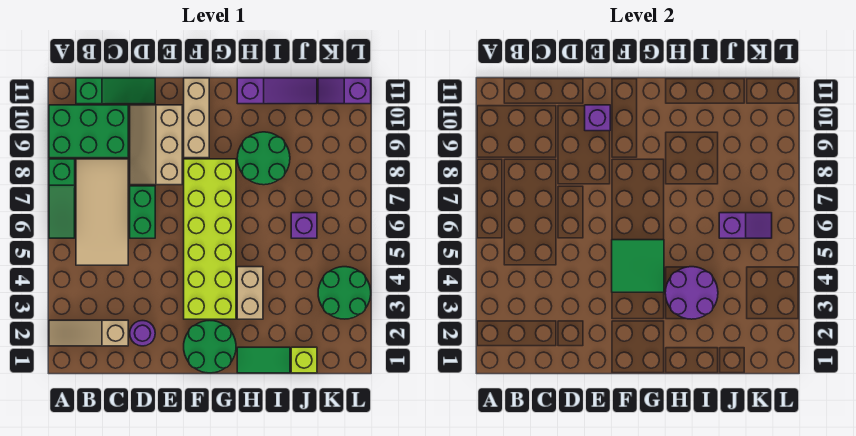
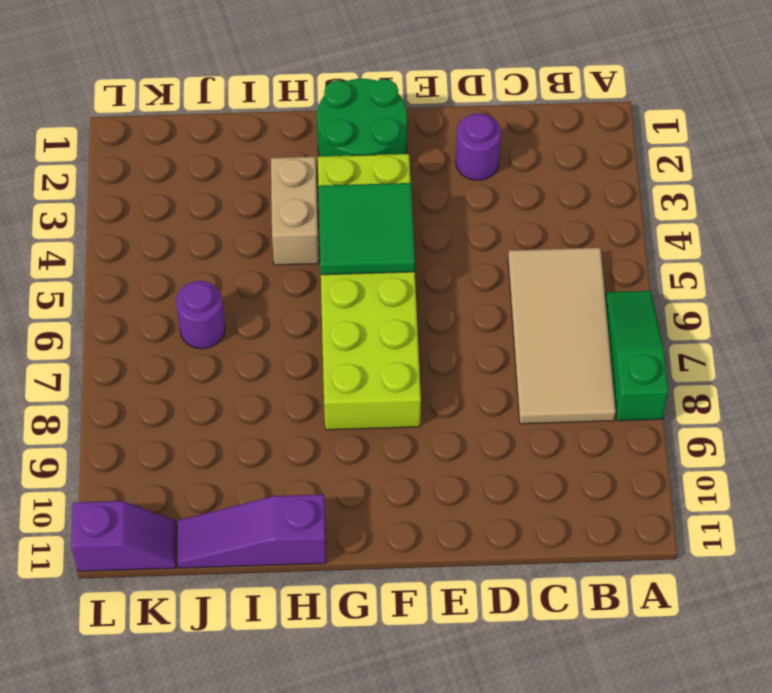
purple 1x1 round brick [176,281,225,349] -> purple 1x1 brick [291,213,317,238]
none -> tan 1x3 slope [49,320,128,346]
none -> green 2x3 brick [49,105,128,158]
none -> green 1x3 slope [76,78,155,104]

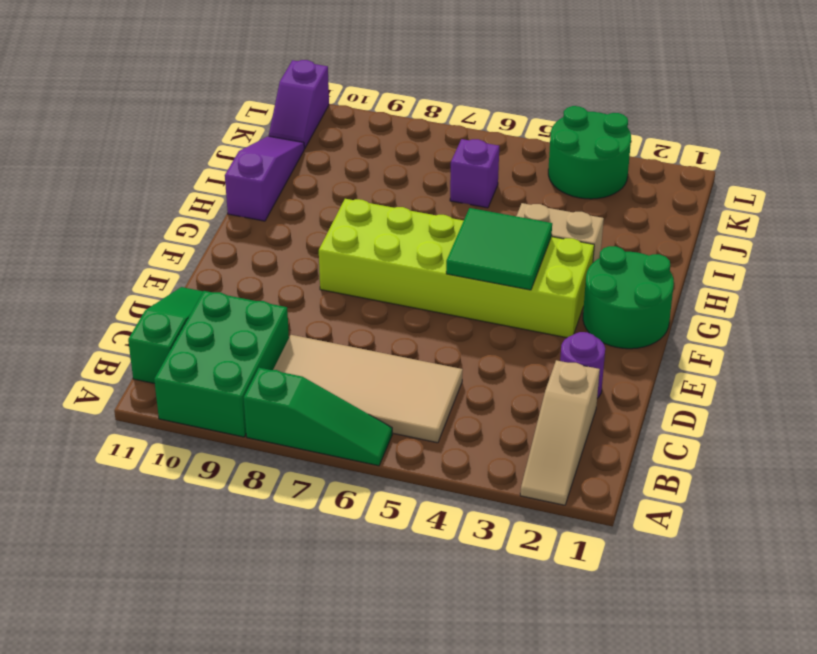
none -> green 1x2 brick [130,186,155,238]
none -> tan 2x3 slope [130,105,182,185]
none -> tan 1x3 brick [184,78,209,158]

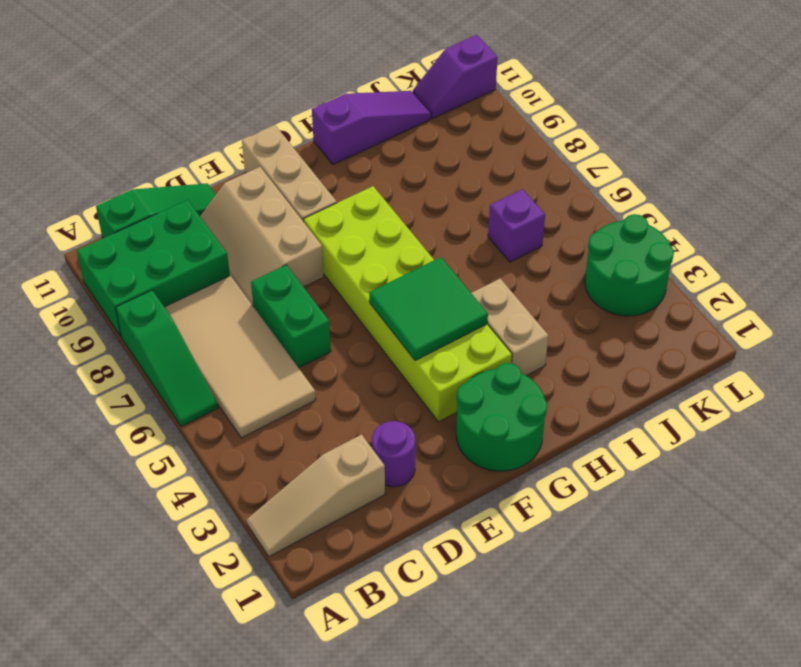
none -> green 1x2 tile [237,347,290,373]
none -> green 2x2 round brick [237,132,290,185]
none -> lime 1x1 brick [291,347,317,373]

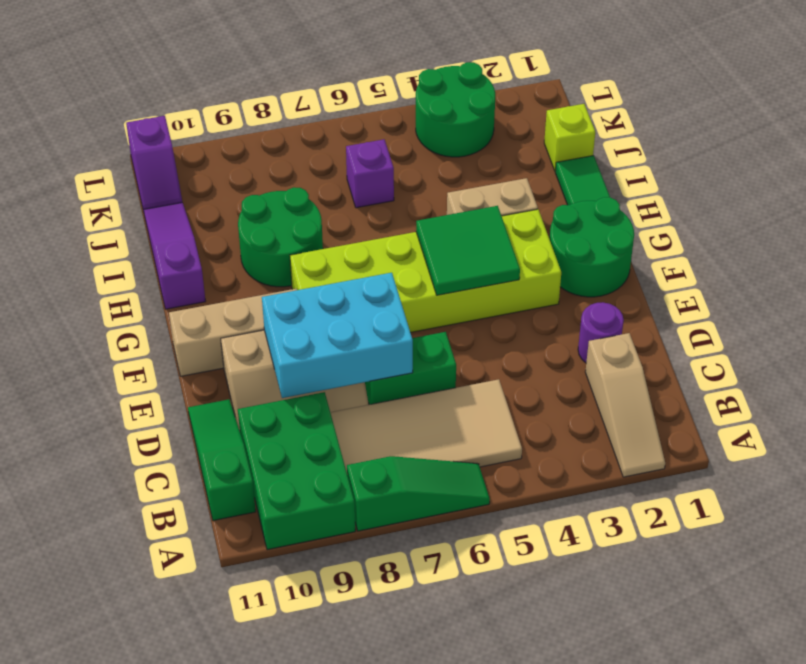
cyan 2x3 brick [262,273,413,398] -> none
none -> purple 1x1 brick [585,105,610,131]
none -> purple 2x2 round brick [665,267,718,319]
none -> purple 1x2 slope [719,213,772,238]

